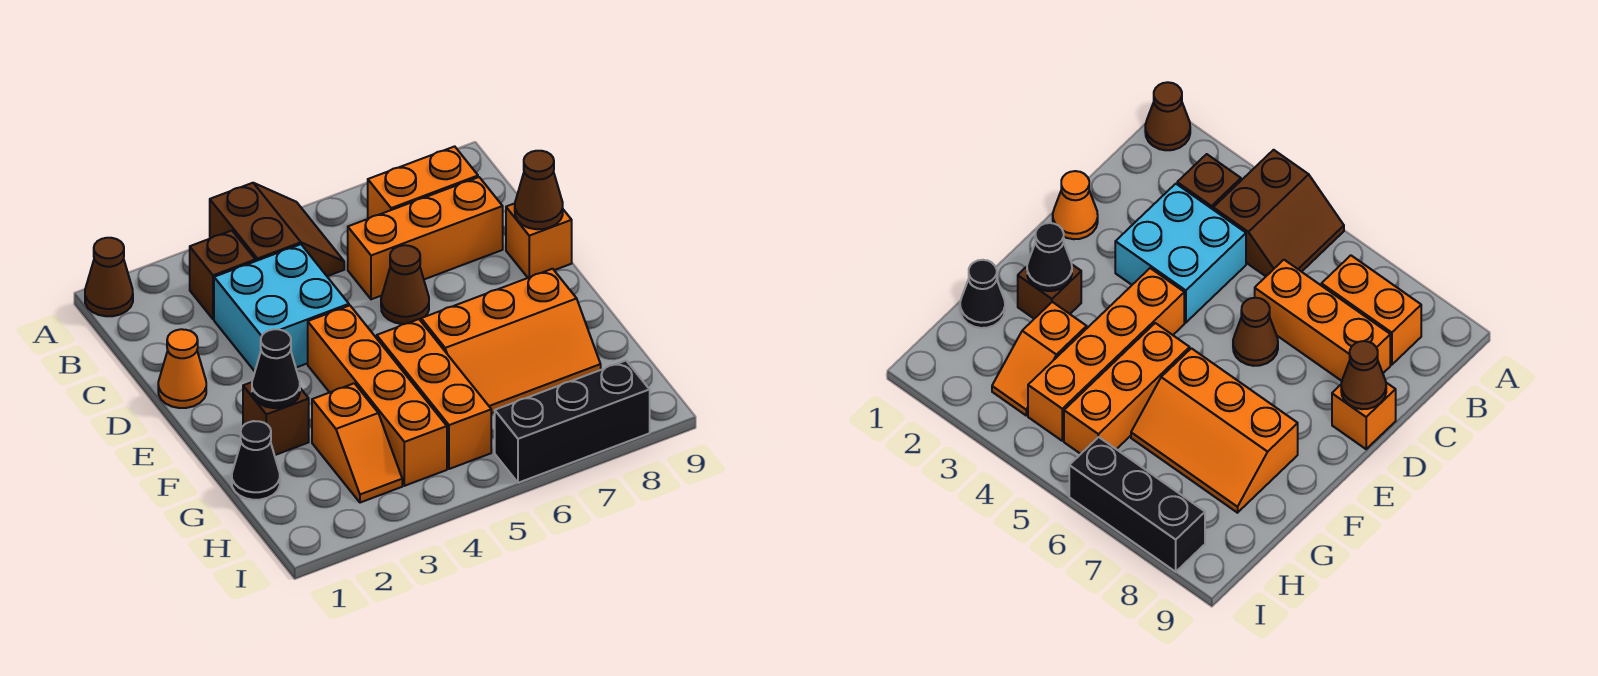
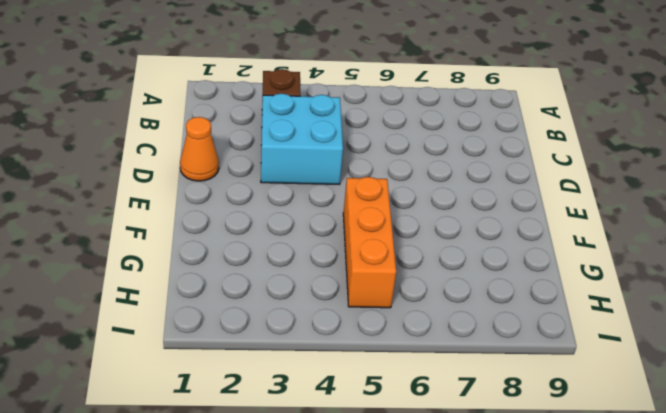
none -> brown 1x1 cone [85,238,133,316]
none -> brown 2x2 slope [210,183,344,276]
none -> orange 1x2 brick [368,146,478,219]

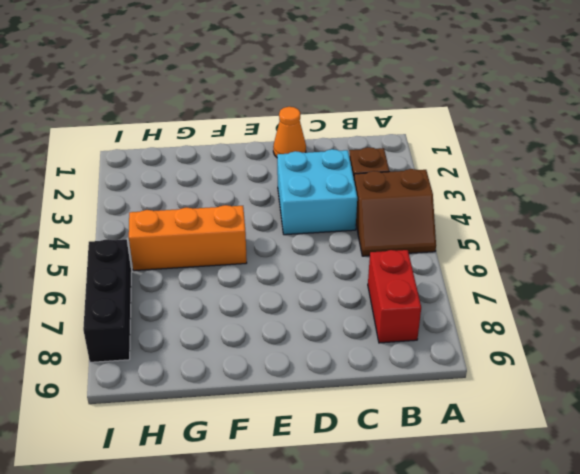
red 1x2 brick [368,250,421,343] -> orange 1x2 brick [368,146,478,219]
none -> brown 1x1 cone [85,238,133,316]
none -> orange 1x3 brick [348,177,503,299]
none -> brown 1x1 cone [381,245,429,324]

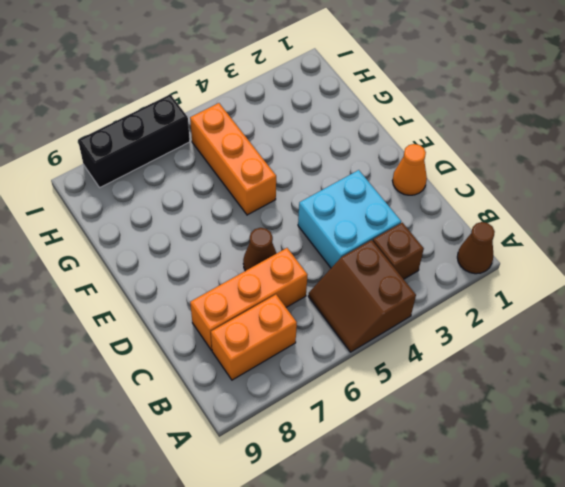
none -> orange 1x1 brick [506,203,572,278]
none -> orange 1x4 brick [308,305,447,486]
none -> brown 1x1 brick [243,382,309,455]

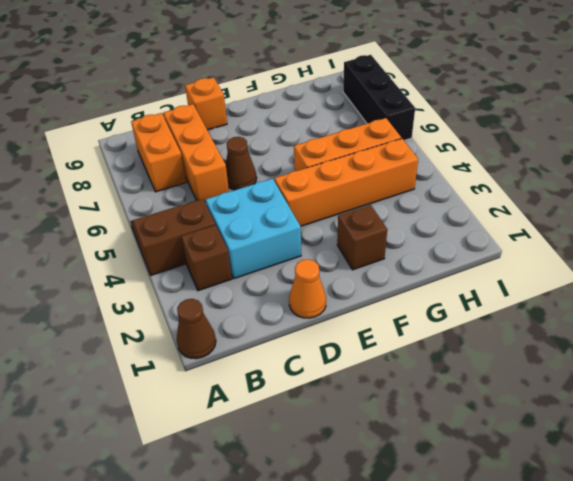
none -> orange 2x3 slope [421,269,601,413]
none -> black 1x1 cone [232,421,280,500]
none -> orange 1x2 slope [312,383,402,503]

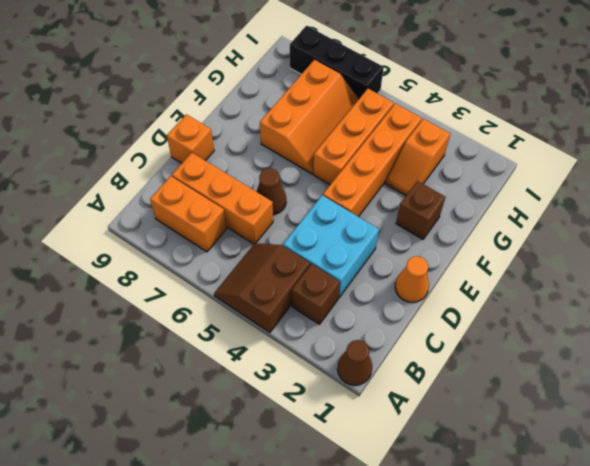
orange 2x3 slope [260,59,359,174] -> orange 2x3 slope turned to [421,269,601,413]
orange 1x2 slope [386,119,450,196] -> orange 1x2 slope turned to [312,383,402,503]
none -> black 1x1 cone [232,421,280,500]
none -> brown 1x1 cone [515,151,563,229]
none -> black 1x1 cone [252,329,300,408]

